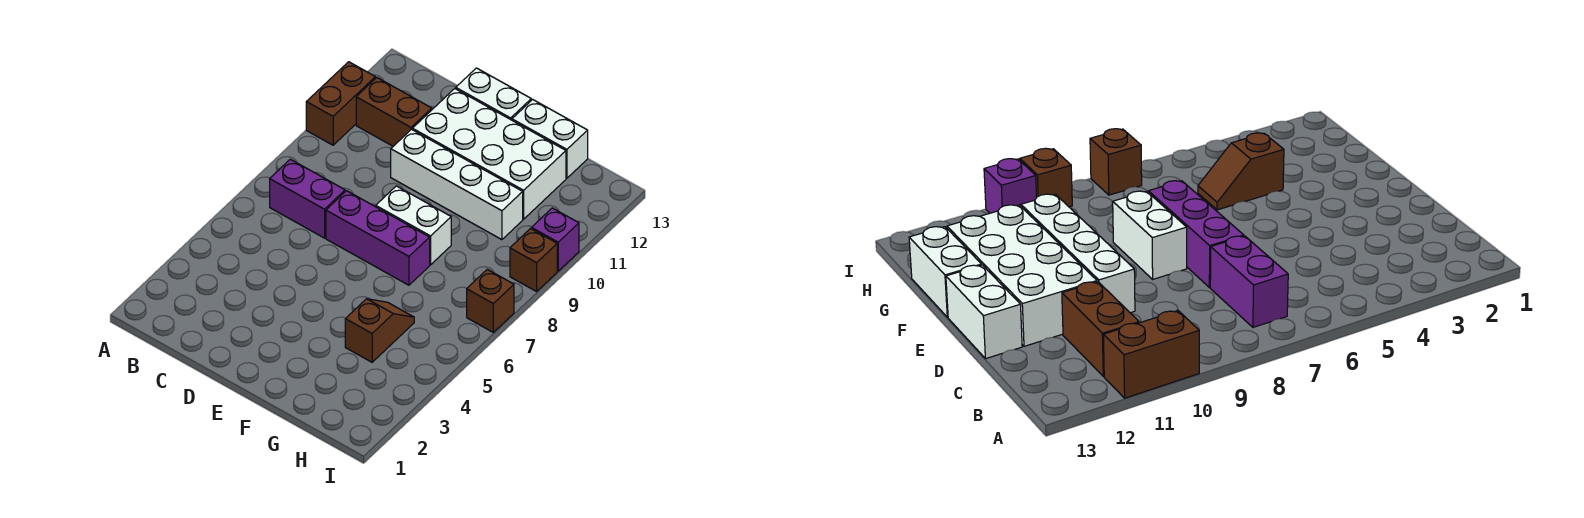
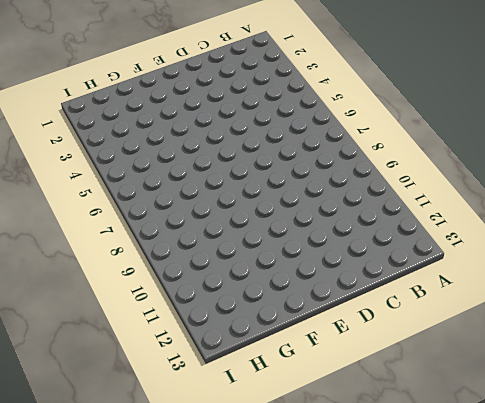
none -> brown 1x2 brick [306,62,375,145]
none -> purple 1x2 brick [270,159,345,238]
none -> brown 1x2 brick [356,78,432,146]

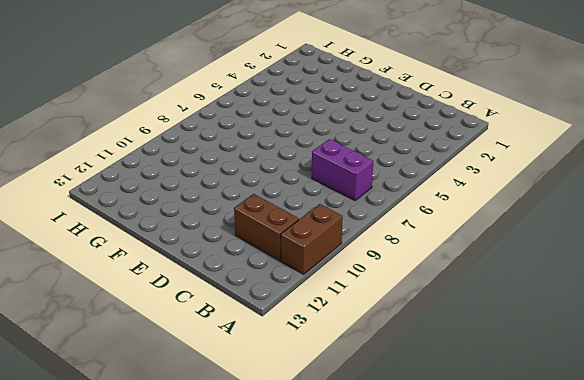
none -> purple 1x3 brick [326,191,430,285]
none -> white 1x4 brick [391,129,523,240]
none -> white 2x4 brick [412,89,566,219]

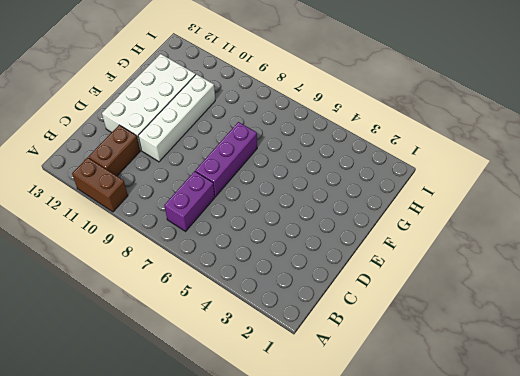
none -> white 1x2 brick [456,68,531,120]
none -> white 1x2 brick [376,186,451,265]
none -> white 1x2 brick [512,99,588,178]

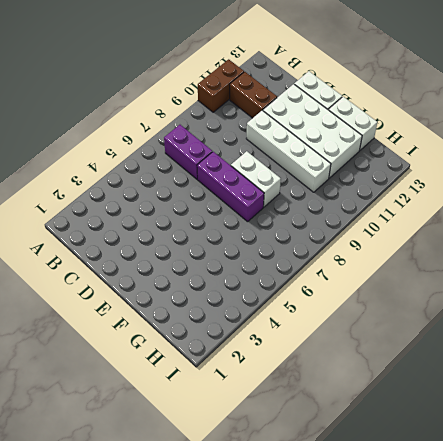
none -> brown 1x2 slope [345,299,414,362]
none -> brown 1x1 brick [467,269,514,332]
none -> brown 1x1 brick [510,229,557,291]

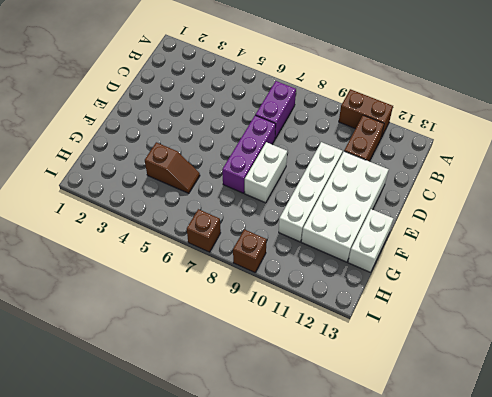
none -> white 1x2 brick [456,68,531,120]
none -> purple 1x1 brick [532,208,579,271]

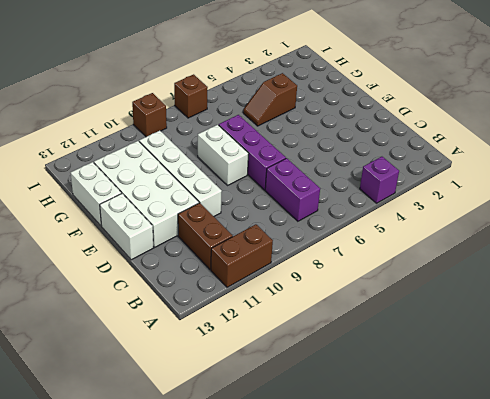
purple 1x1 brick [360,157,399,203] -> purple 1x1 brick moved to [532,208,579,271]

